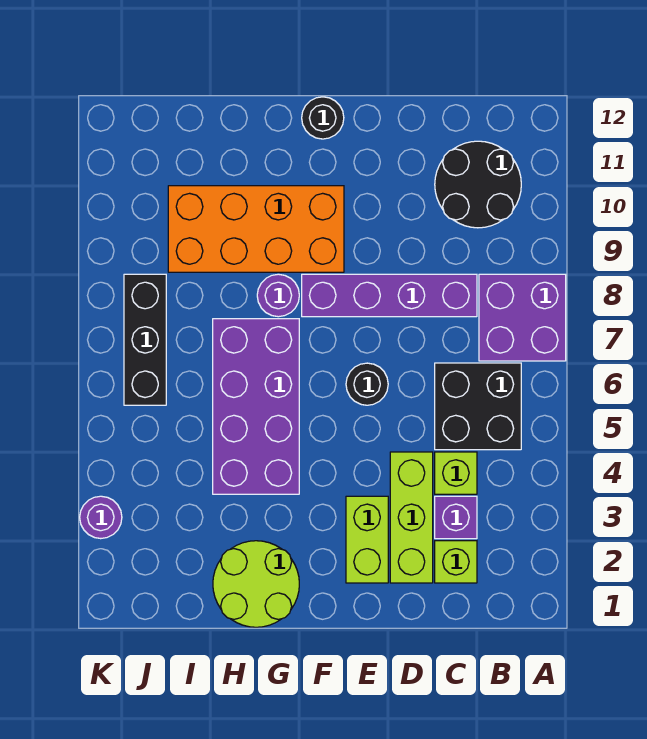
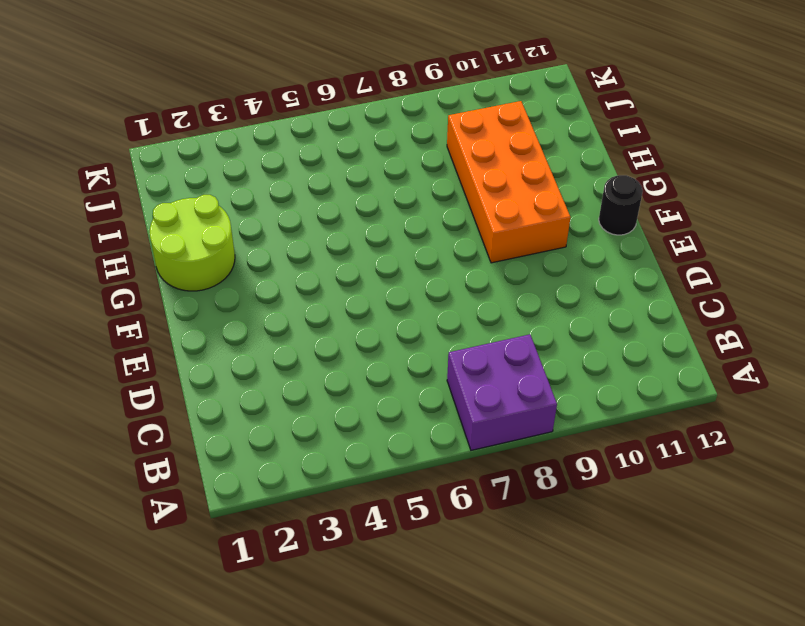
none -> black 2x2 brick [435,363,521,450]
none -> black 2x2 round brick [435,141,521,228]
none -> lime 1x1 brick [435,541,477,583]

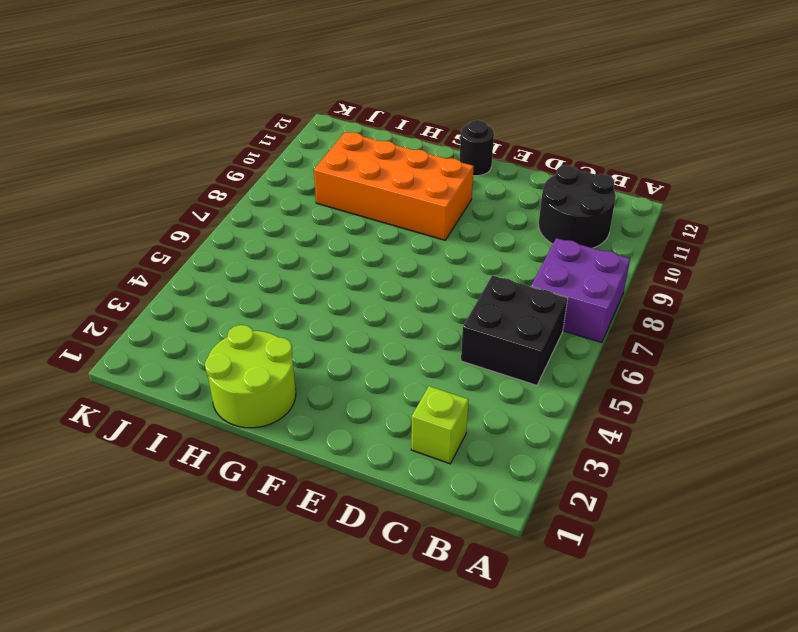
none -> purple 1x1 brick [435,496,477,539]
none -> lime 1x1 brick [435,452,477,494]
none -> purple 1x4 brick [302,274,477,317]

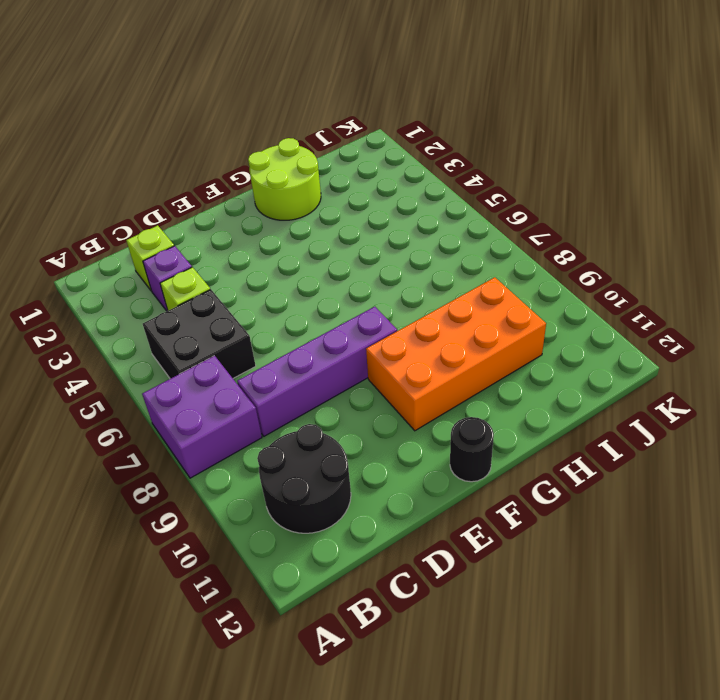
none -> lime 1x3 brick [390,452,433,583]
none -> lime 1x2 brick [346,496,388,583]
none -> black 1x1 round brick [346,363,388,405]

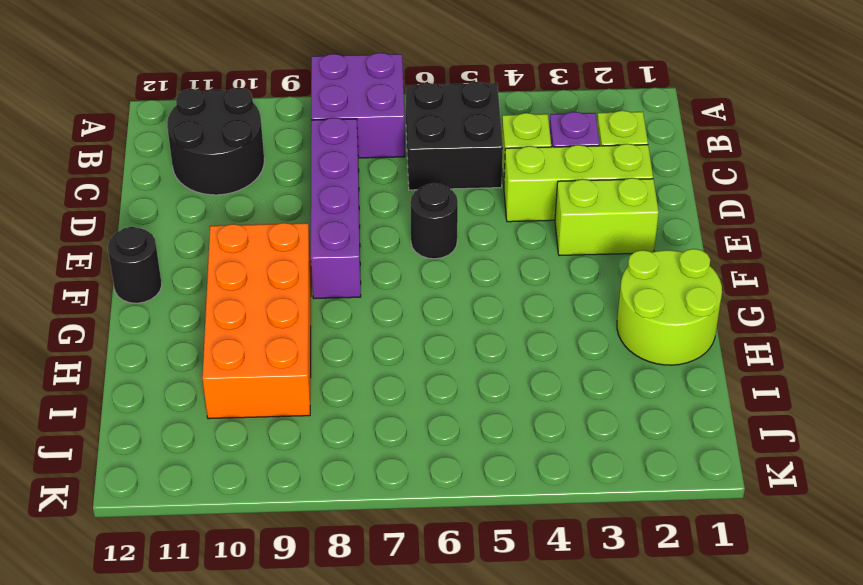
none -> purple 2x4 brick [213,319,299,494]
none -> purple 1x1 round brick [257,274,299,317]
none -> black 1x3 brick [124,274,166,405]

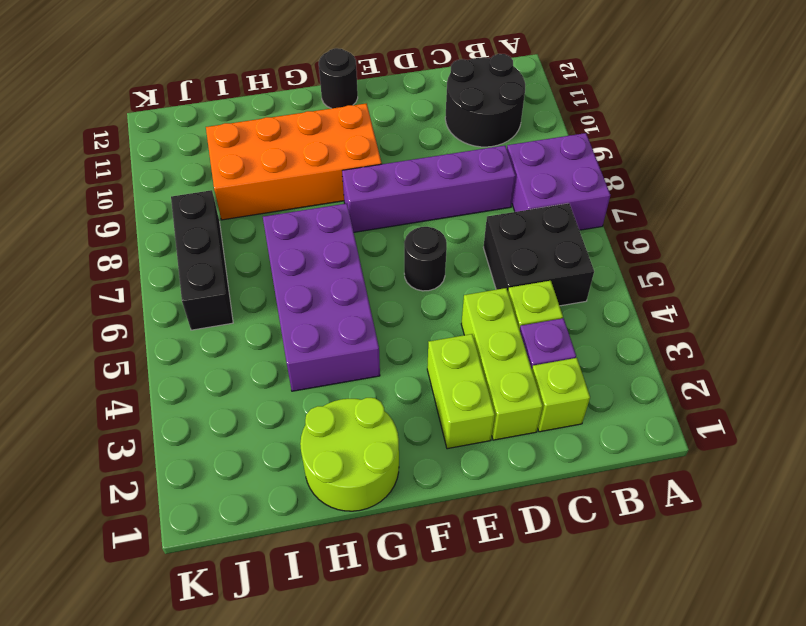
none -> purple 1x1 round brick [257,274,299,317]
none -> purple 1x1 round brick [80,496,122,539]

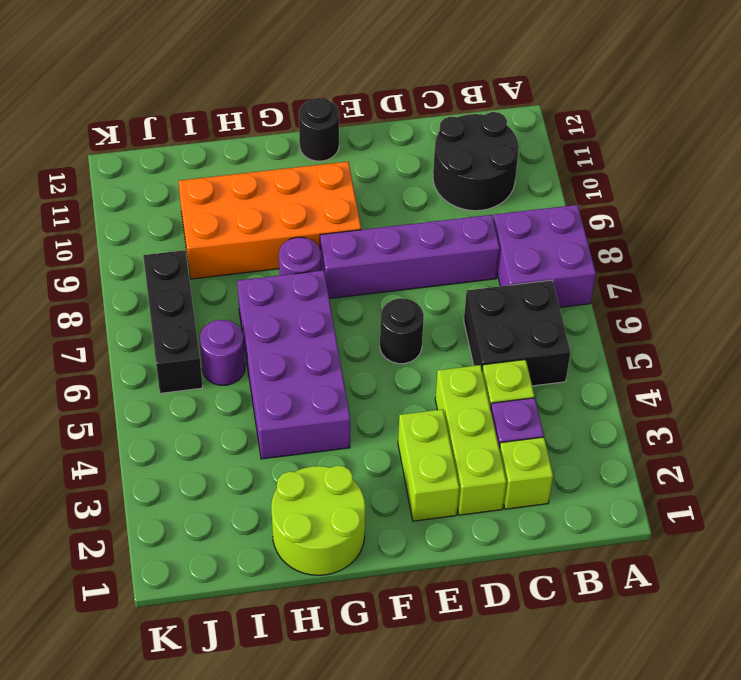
purple 1x1 round brick [200,320,245,385] -> purple 1x1 round brick moved to [80,496,122,539]

